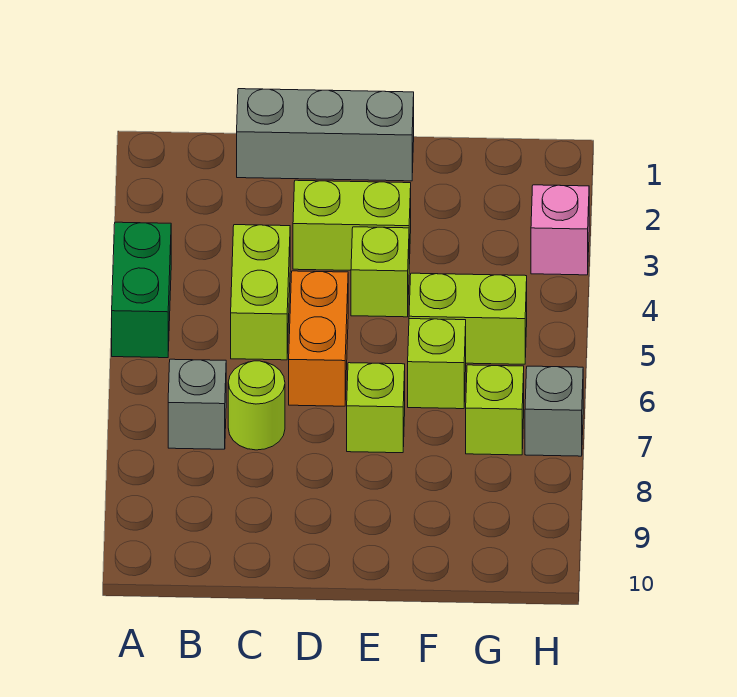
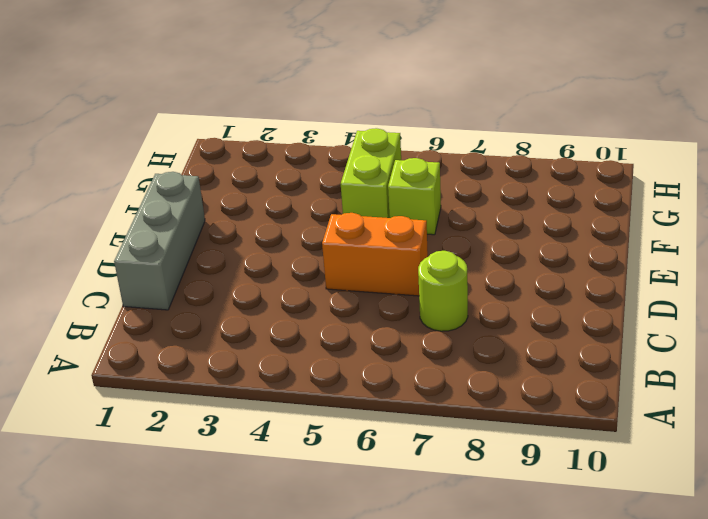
none -> green 1x2 brick [112,222,171,358]
none -> grey 1x1 brick [168,359,226,449]
none -> lime 1x2 brick [231,225,290,360]

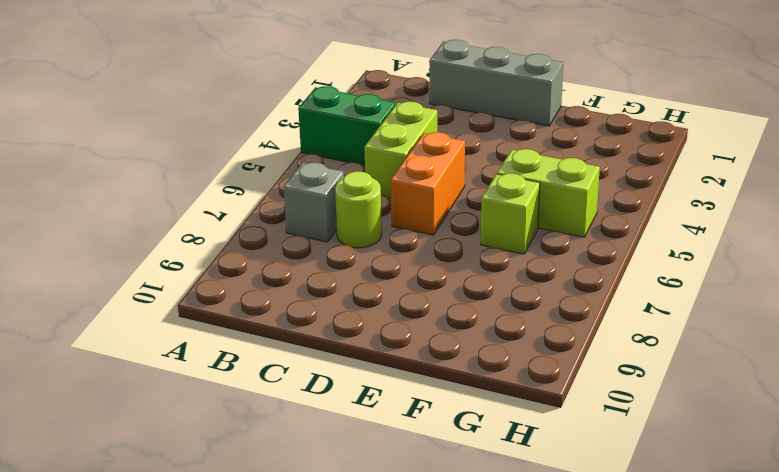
green 1x2 brick [298,86,395,165] -> green 1x2 brick turned to [112,222,171,358]
none -> lime 1x2 brick [293,180,411,270]
none -> lime 1x1 brick [351,227,409,317]
none -> lime 1x1 brick [347,363,405,453]

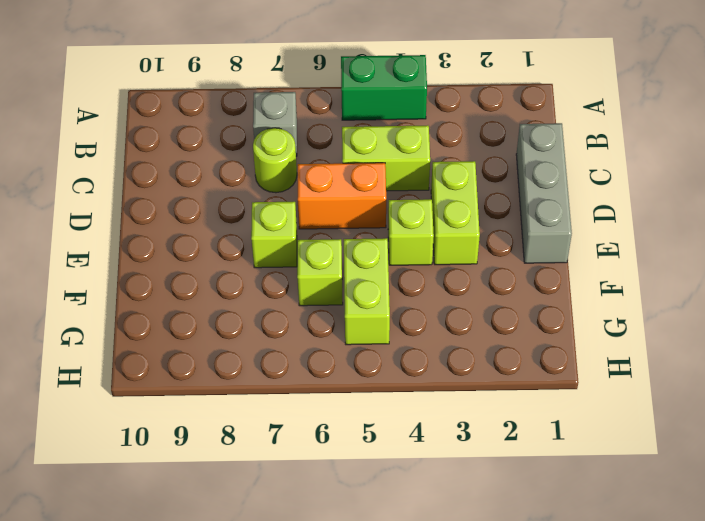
none -> lime 1x1 brick [466,365,524,455]
none -> pink 1x1 brick [531,185,589,275]
none -> grey 1x1 brick [525,366,583,456]

